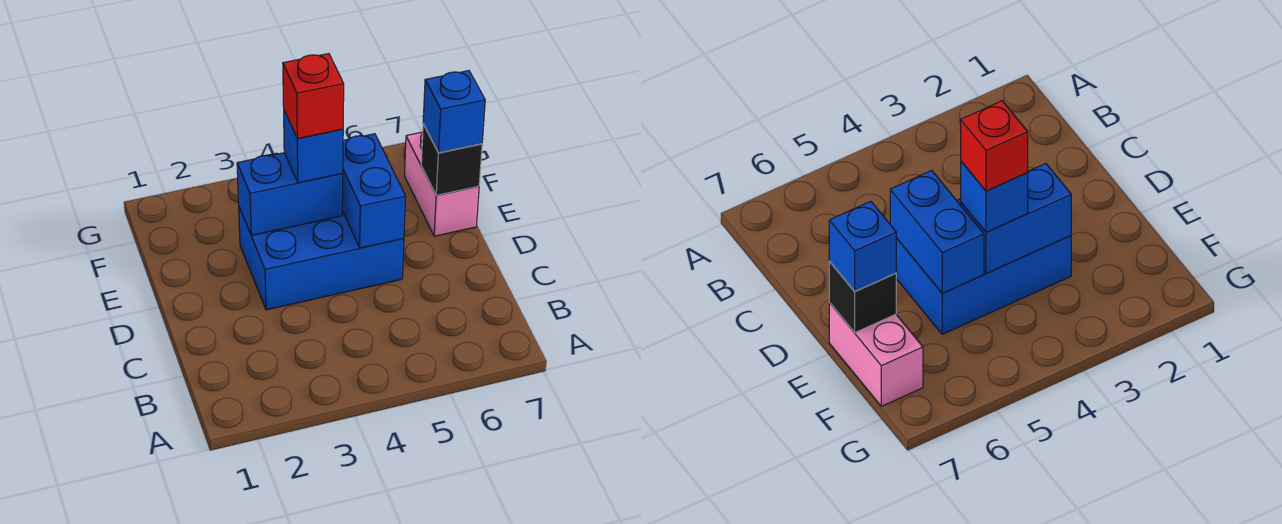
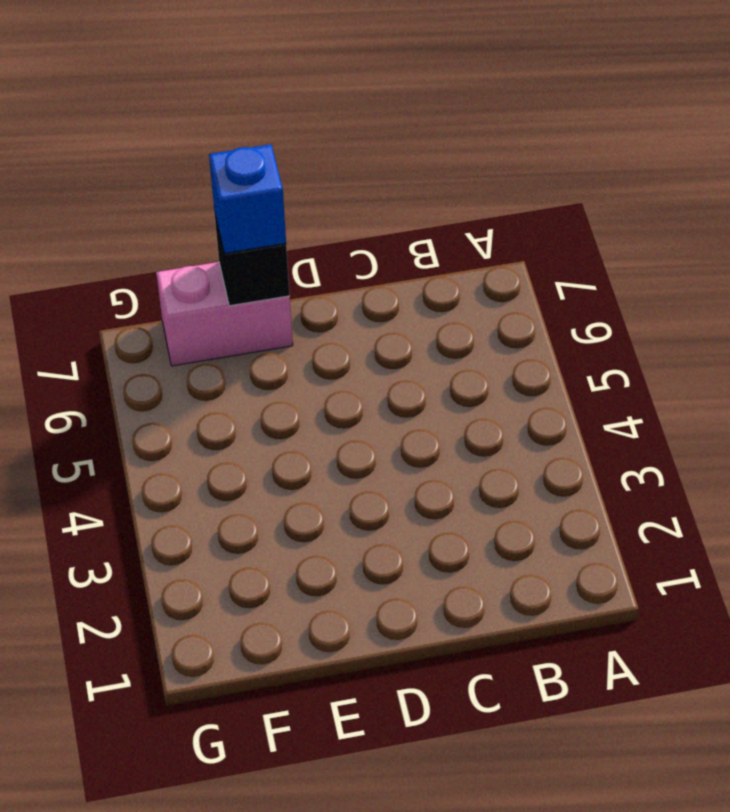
none -> blue 2x3 brick [239,207,404,310]
none -> blue 1x2 brick [342,134,406,248]

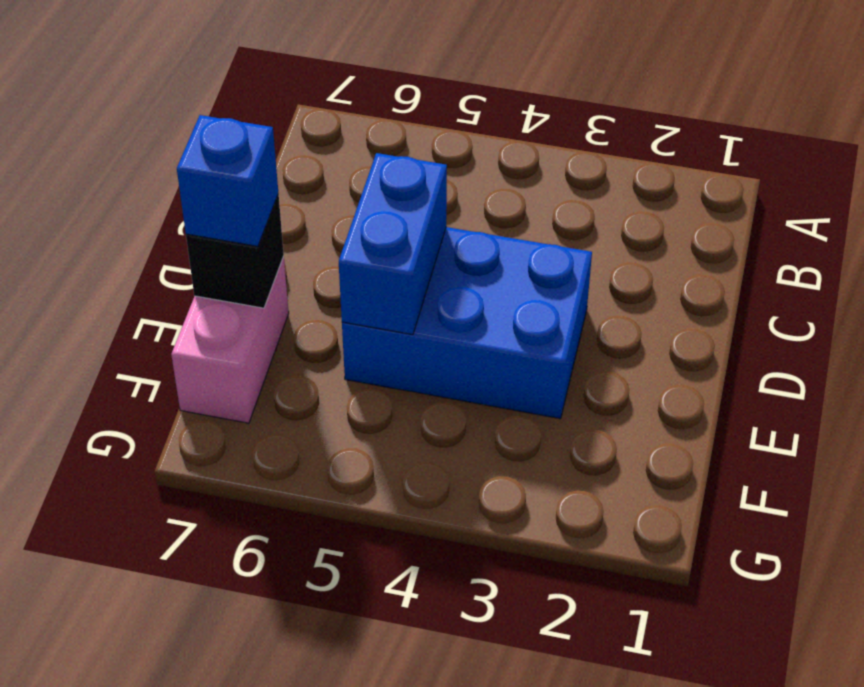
none -> blue 1x2 brick [237,153,343,235]
none -> blue 1x1 brick [284,111,343,183]

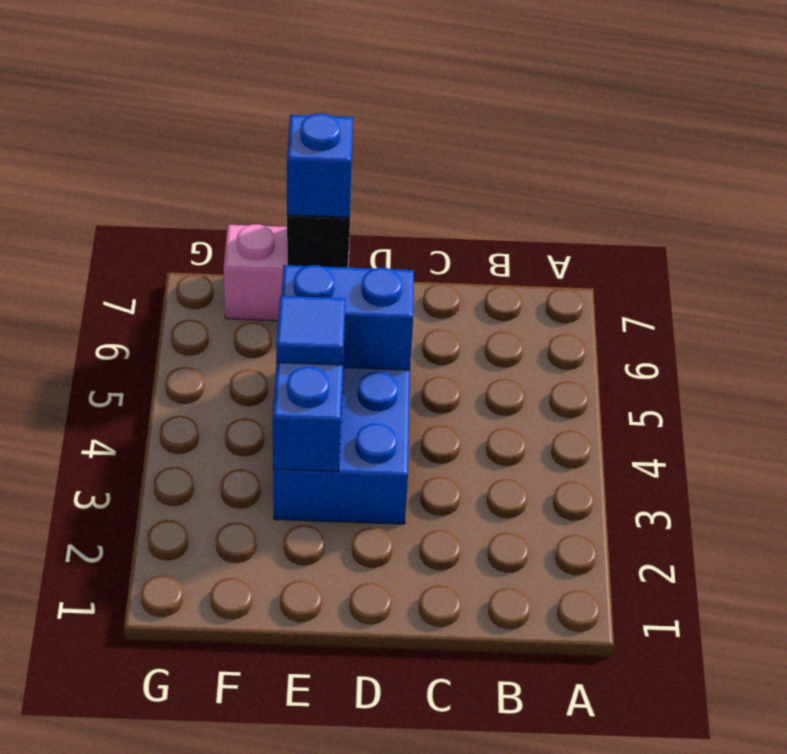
blue 1x1 tile [276,296,345,365] -> blue 1x1 brick [284,111,343,183]
none -> red 1x1 brick [283,54,344,139]

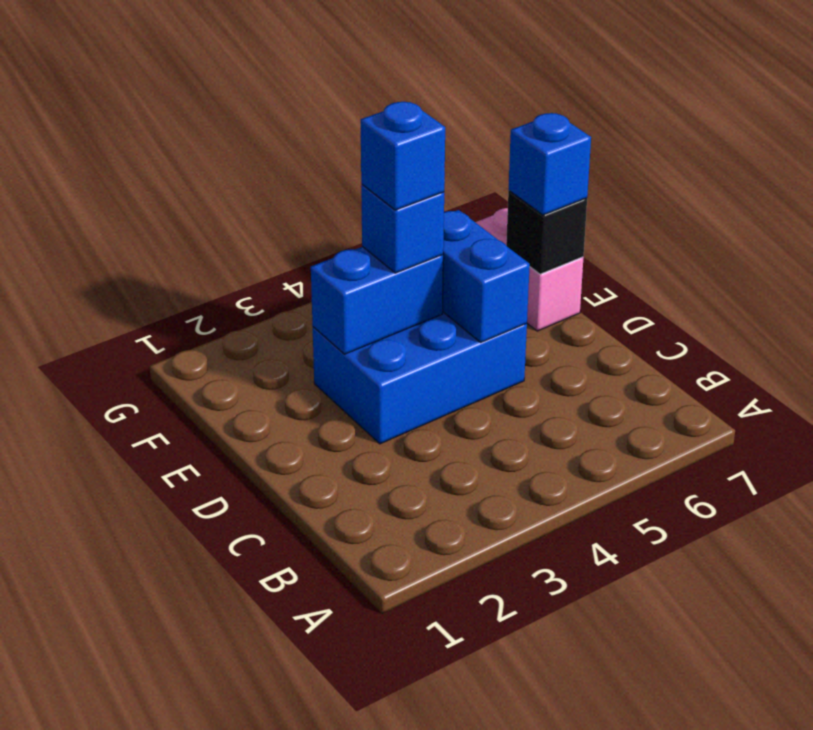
blue 1x1 brick [361,102,445,210] -> red 1x1 brick [283,54,344,139]

